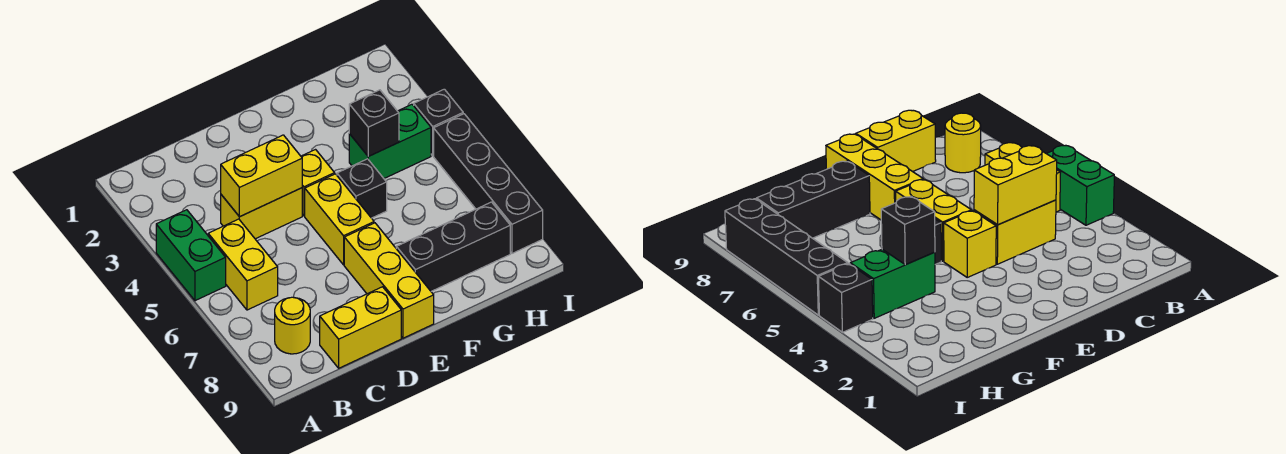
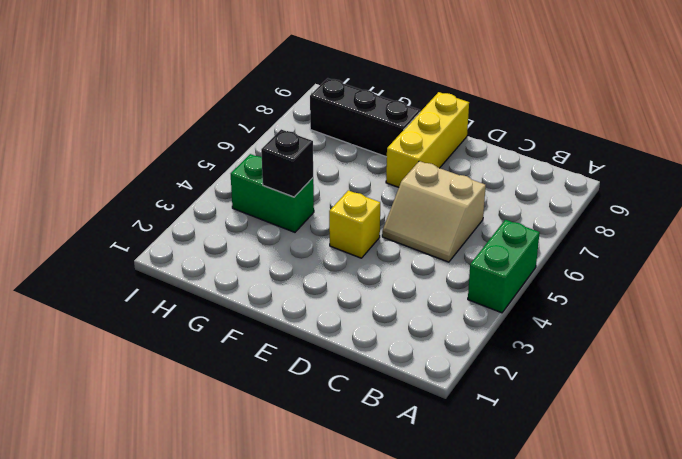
tan 2x2 slope [382,161,486,262] -> none
none -> yellow 1x2 brick [208,219,278,310]
none -> yellow 1x1 round brick [275,297,310,354]
none -> yellow 1x2 brick [221,188,302,239]

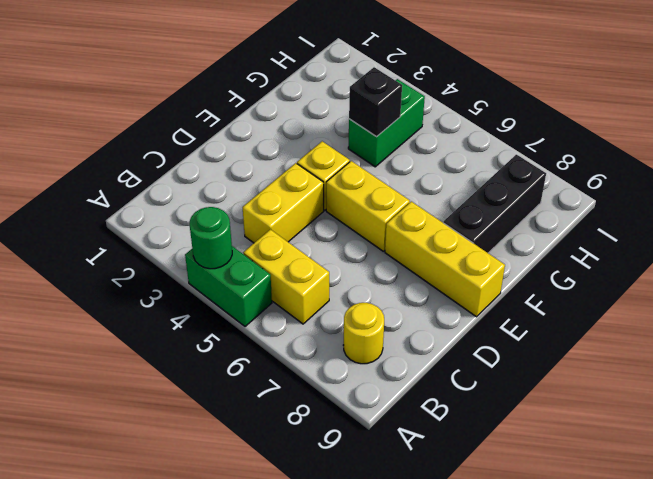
green 1x1 round brick [190,207,232,269] -> none
none -> yellow 1x2 brick [320,287,401,368]
none -> black 1x1 brick [337,159,387,218]
none -> black 1x1 brick [414,89,463,156]

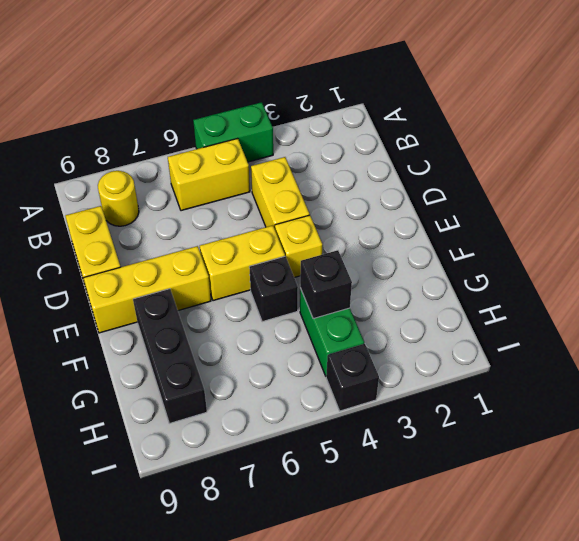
none -> black 1x4 brick [434,114,543,253]
none -> yellow 1x2 brick [221,135,302,217]

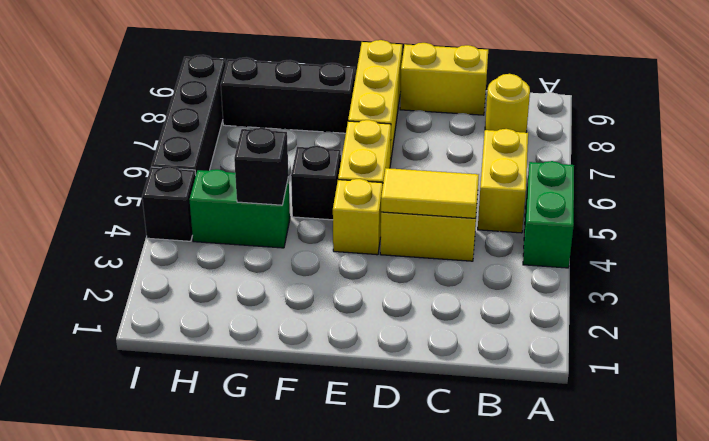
yellow 1x2 tile [381,168,479,218] -> yellow 1x2 brick [221,135,302,217]

